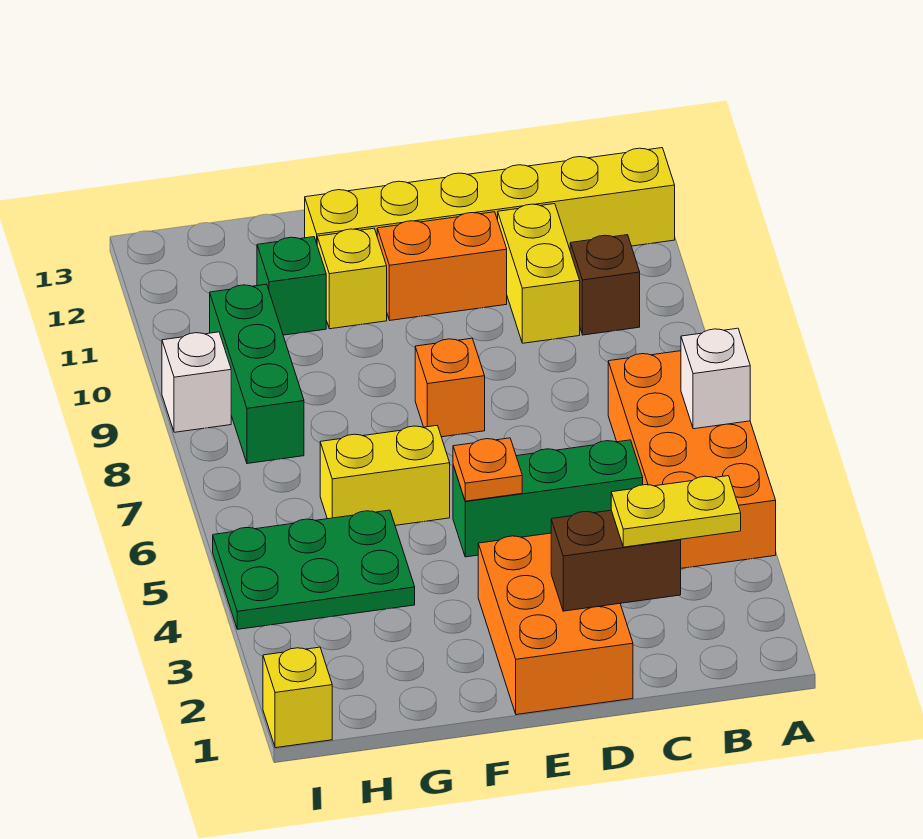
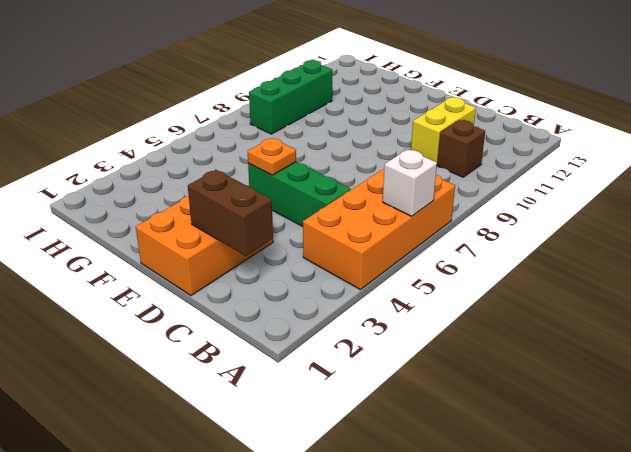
none -> yellow 1x6 brick [305,148,675,249]
none -> orange 1x2 brick [377,212,507,320]
none -> orange 1x1 brick [415,338,485,437]

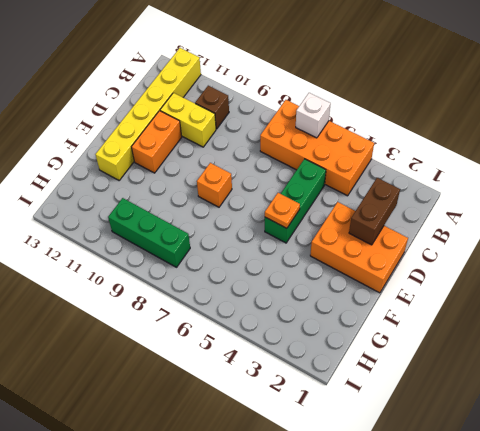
none -> yellow 1x2 brick [320,426,450,525]
none -> yellow 1x1 brick [317,228,387,329]
none -> green 2x3 plate [213,510,415,629]

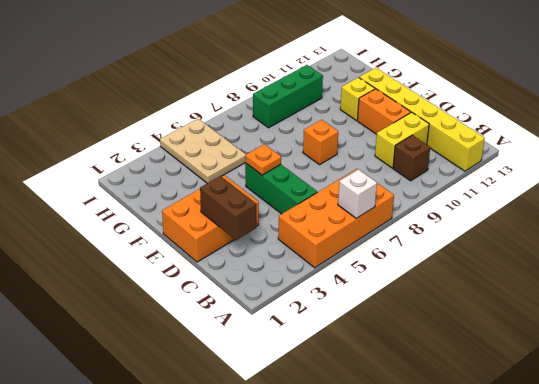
tan 2x3 plate [160,119,246,183] -> green 2x3 plate [213,510,415,629]
none -> yellow 1x2 brick [320,426,450,525]
none -> green 1x1 brick [257,237,326,335]
none -> yellow 1x1 brick [263,647,332,748]

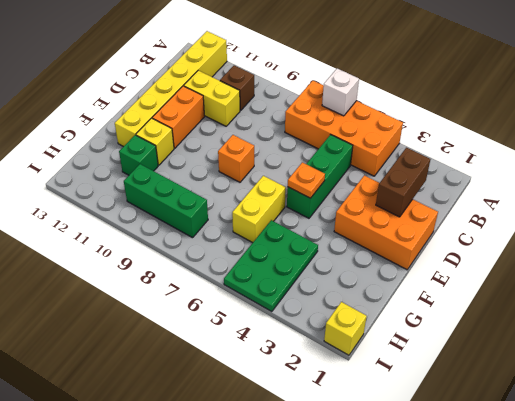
none -> white 1x1 brick [162,332,231,432]
none -> yellow 1x2 plate [611,476,741,547]

